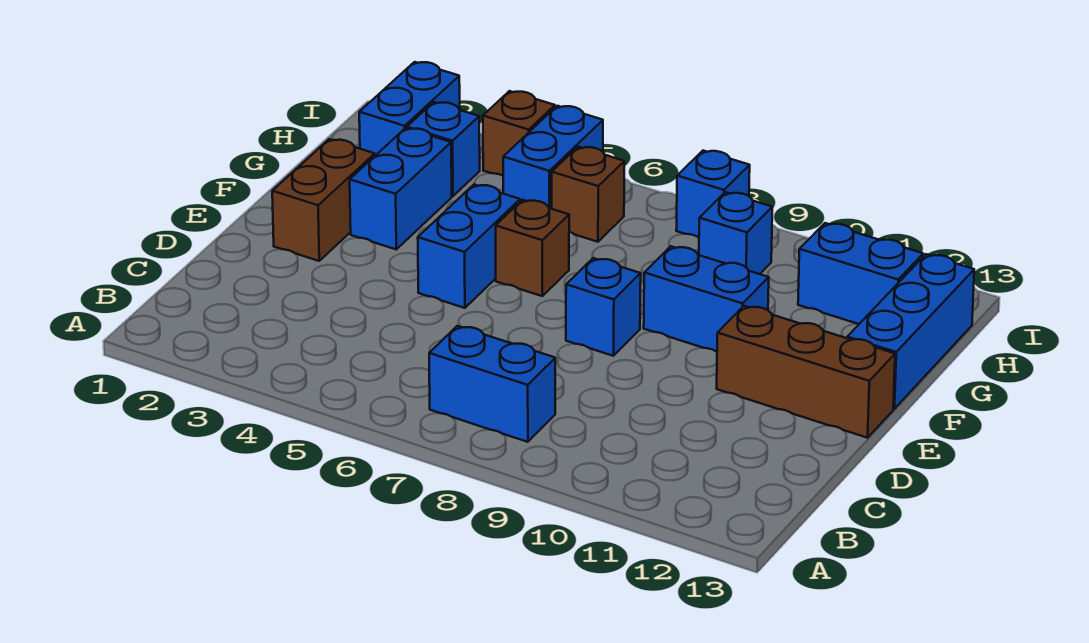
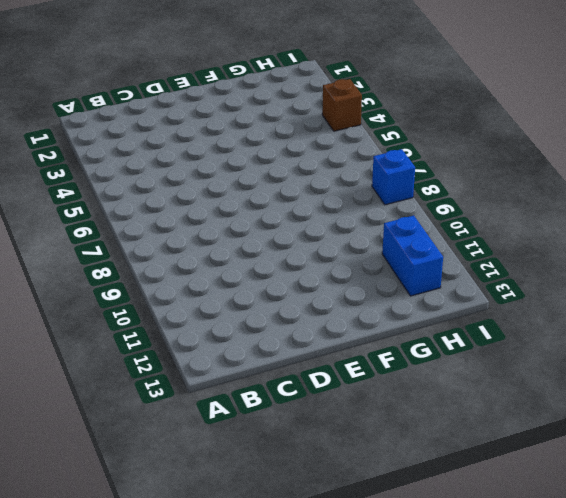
none -> blue 1x2 brick [429,326,555,442]
none -> brown 1x2 brick [272,139,375,261]
none -> blue 1x2 brick [418,185,520,308]

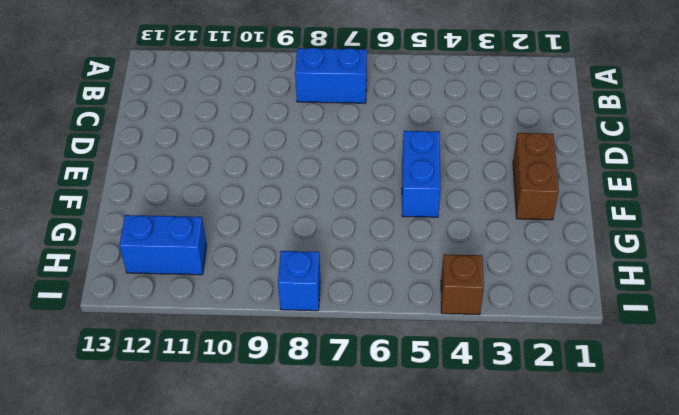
none -> blue 1x1 brick [566,258,641,356]
none -> brown 1x3 brick [717,306,895,438]
none -> blue 1x2 brick [350,128,452,249]

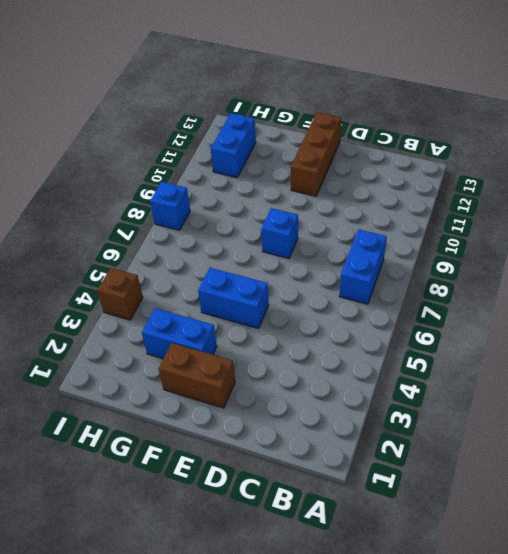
none -> brown 1x1 brick [496,200,569,296]
none -> blue 1x2 brick [644,246,769,352]
none -> blue 1x3 brick [847,254,974,409]

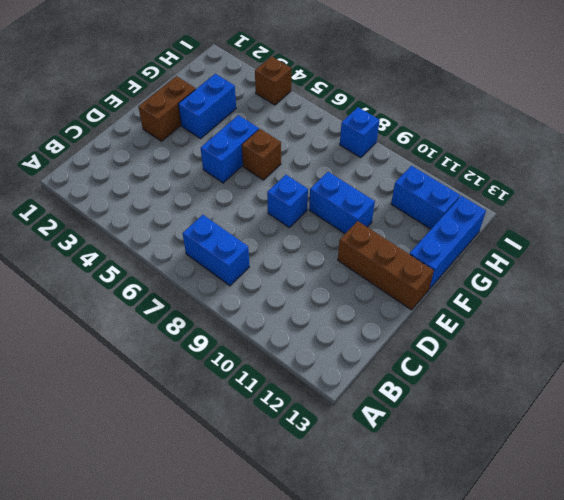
none -> blue 1x2 brick [359,62,460,156]
none -> blue 1x1 brick [407,102,480,196]
none -> blue 1x2 brick [503,106,603,209]

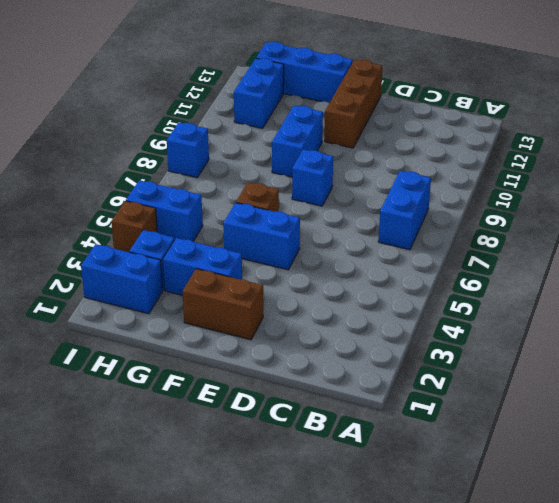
none -> brown 1x1 brick [552,147,624,242]
none -> blue 1x1 brick [699,192,772,274]

